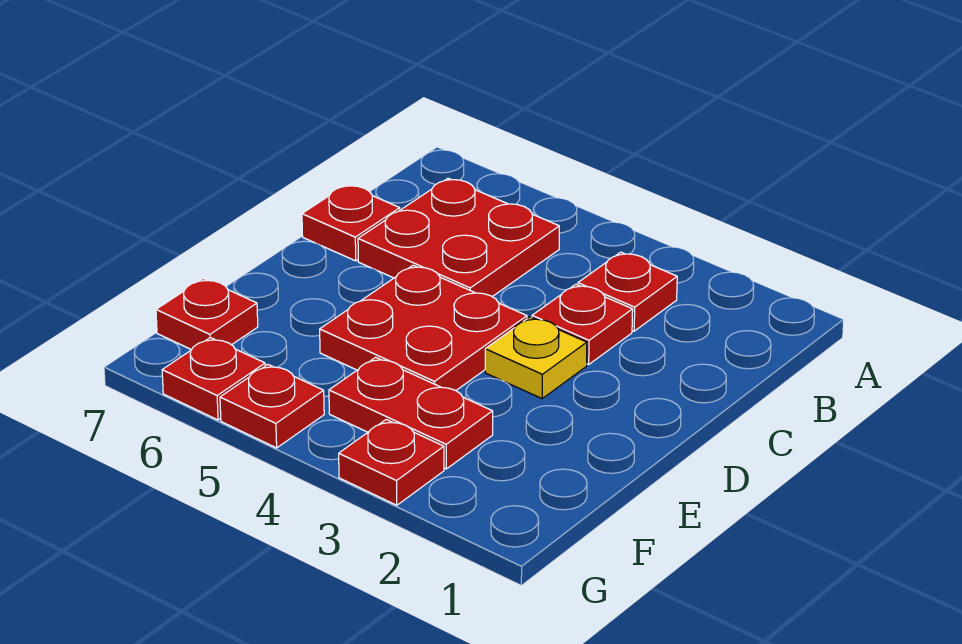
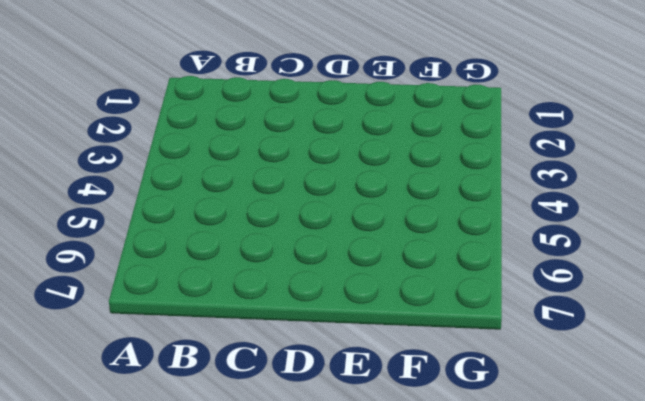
none -> red 1x1 plate [578,252,677,331]
none -> red 2x2 plate [358,178,559,297]

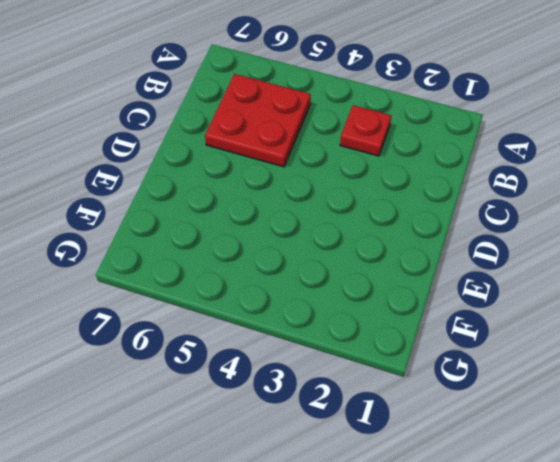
none -> red 1x1 plate [532,284,633,365]
none -> red 1x1 plate [302,185,400,261]

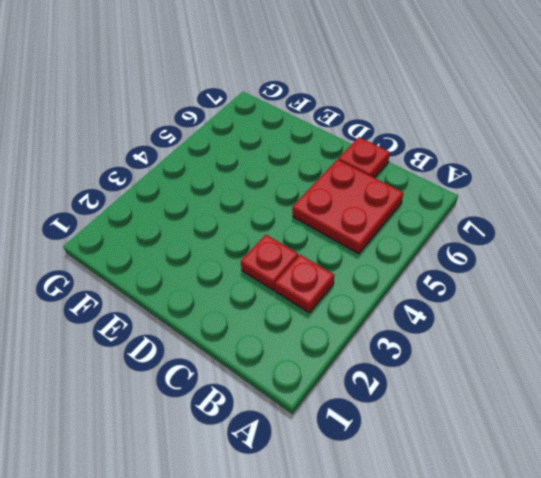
none -> yellow 1x1 plate [485,317,587,398]
none -> red 2x2 plate [320,265,527,390]

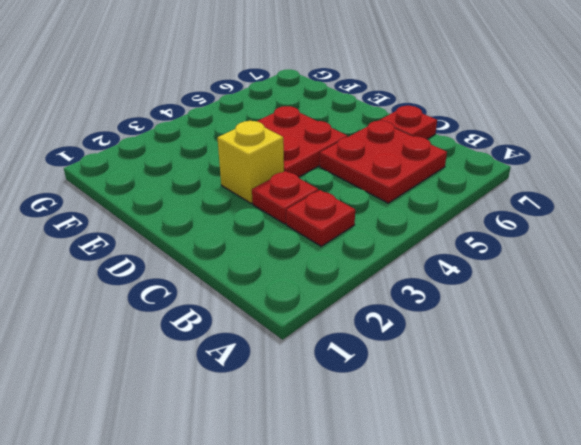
yellow 1x1 brick [217,121,284,203] -> yellow 1x1 plate [485,317,587,398]
none -> red 1x2 plate [329,357,493,469]
none -> red 1x1 plate [156,279,258,350]

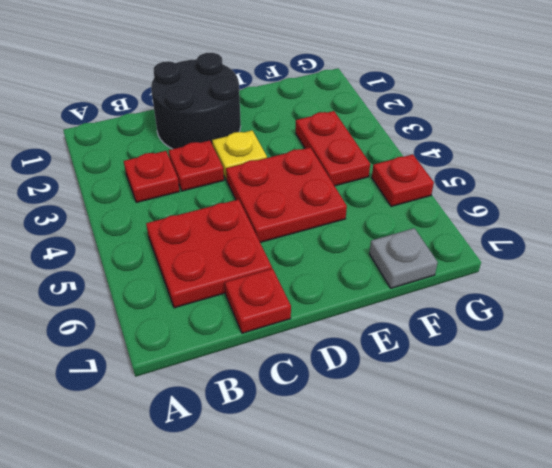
black 2x2 round brick [151,53,241,149] -> none
grey 1x1 plate [369,228,438,288] -> red 1x1 plate [156,279,258,350]
none -> red 1x1 plate [339,420,444,505]
none -> red 1x1 plate [162,338,265,420]

